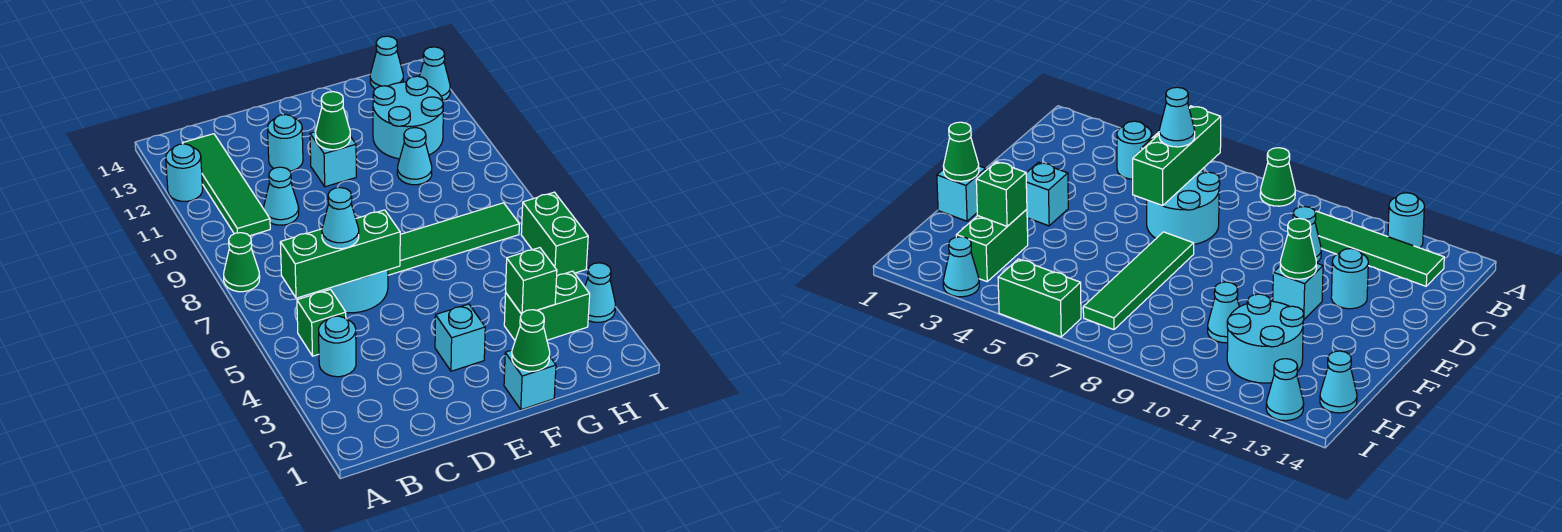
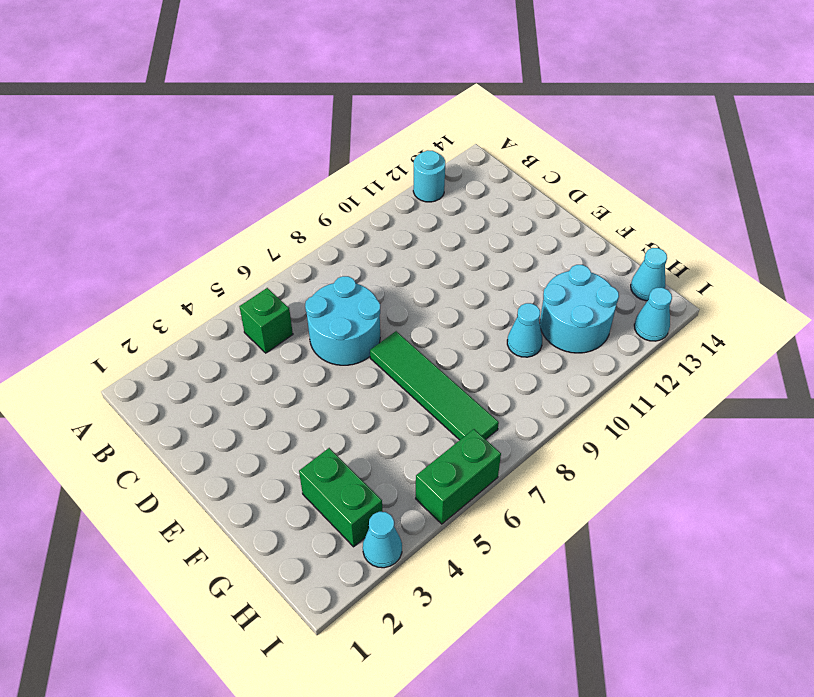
none -> green 1x1 cone [224,233,260,292]
none -> cyan 1x1 round brick [319,316,356,377]
none -> green 1x4 tile [182,134,270,236]

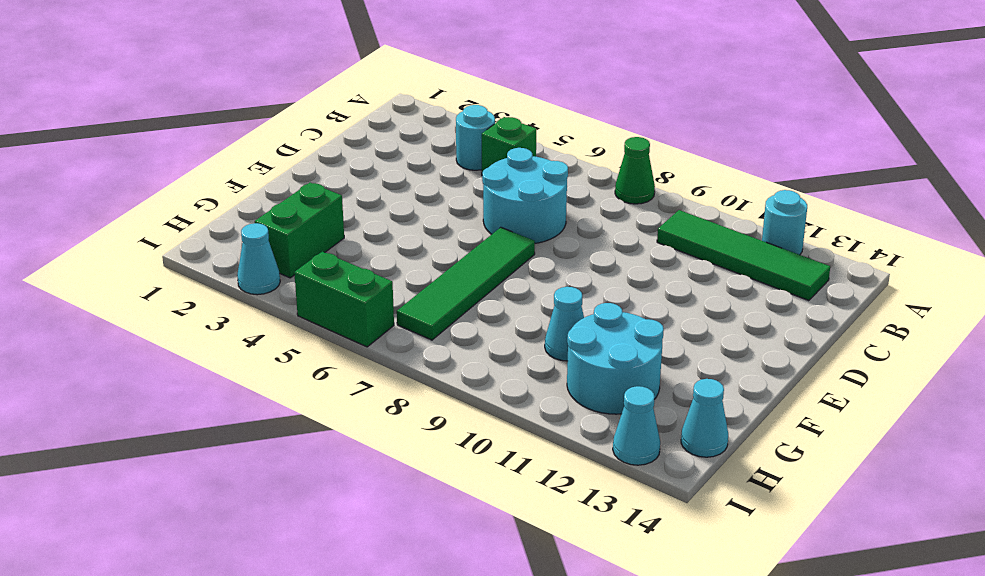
none -> cyan 1x1 cone [264,167,299,225]
none -> cyan 1x1 round brick [268,115,303,171]
none -> cyan 1x1 brick [435,304,485,371]

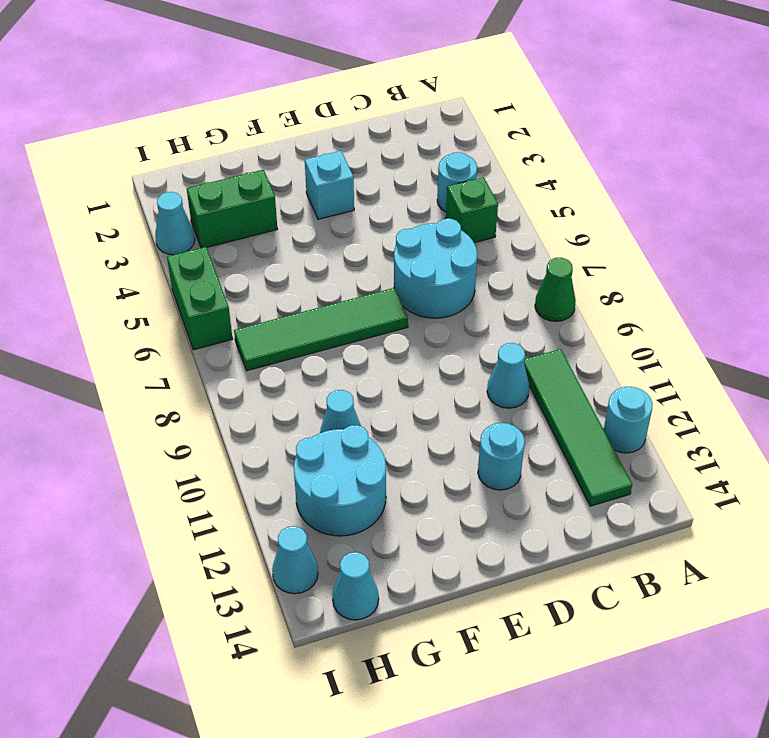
none -> cyan 1x1 brick [310,132,356,187]
none -> cyan 1x1 brick [504,350,556,410]
none -> green 1x3 brick [280,210,400,298]

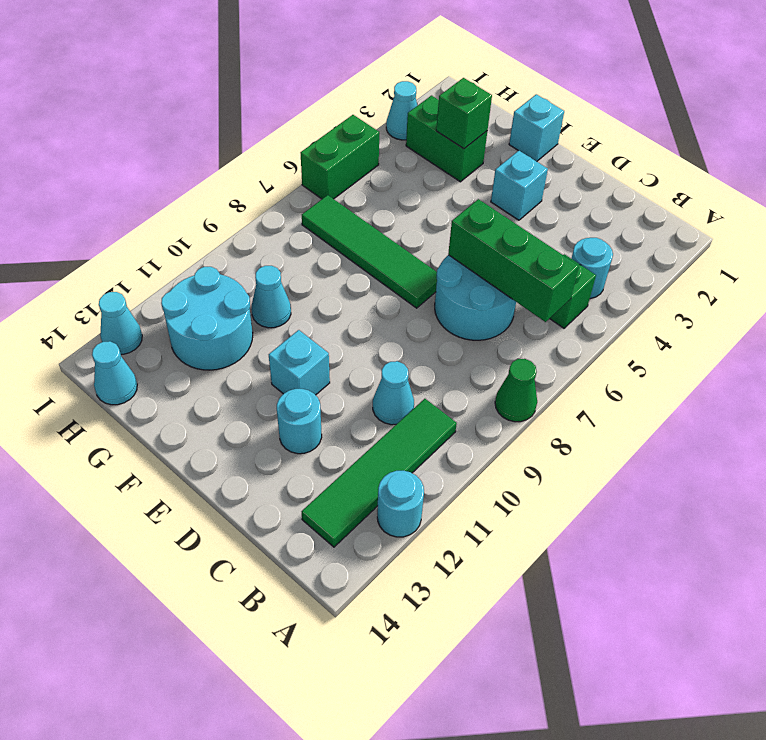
none -> green 1x1 cone [316,92,350,150]
none -> green 1x1 cone [512,310,550,371]
none -> cyan 1x1 cone [322,188,359,249]

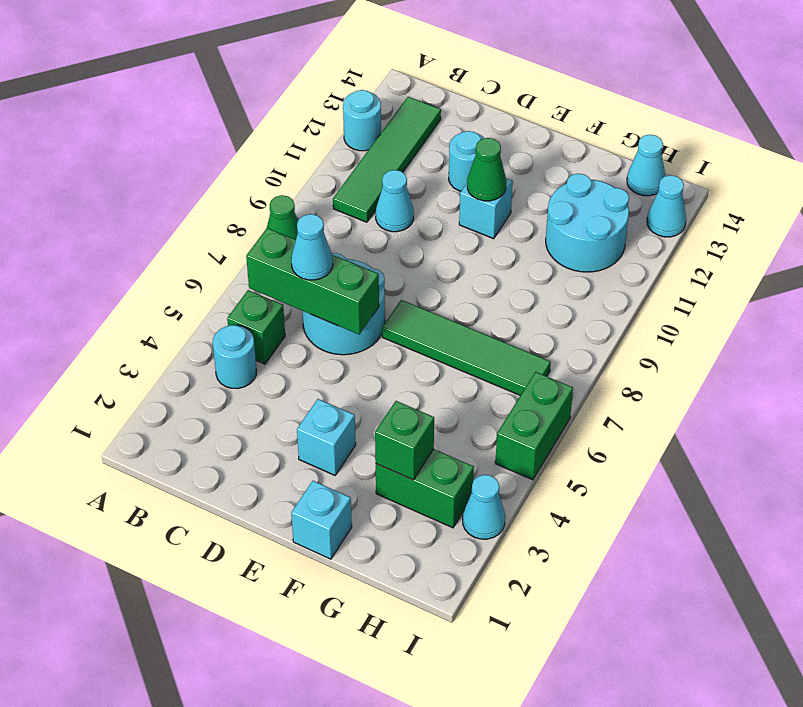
none -> cyan 1x1 cone [397,128,432,185]
none -> green 1x1 cone [512,310,550,371]

